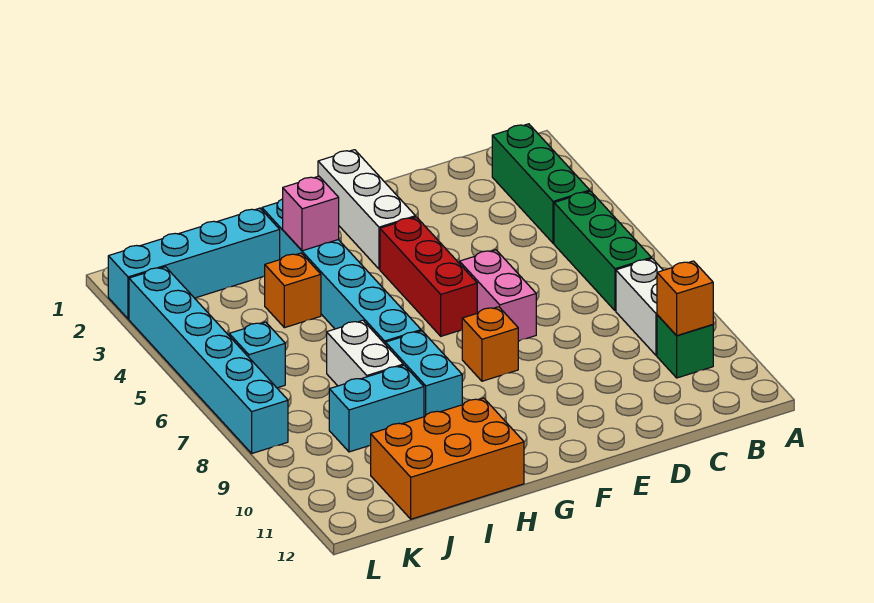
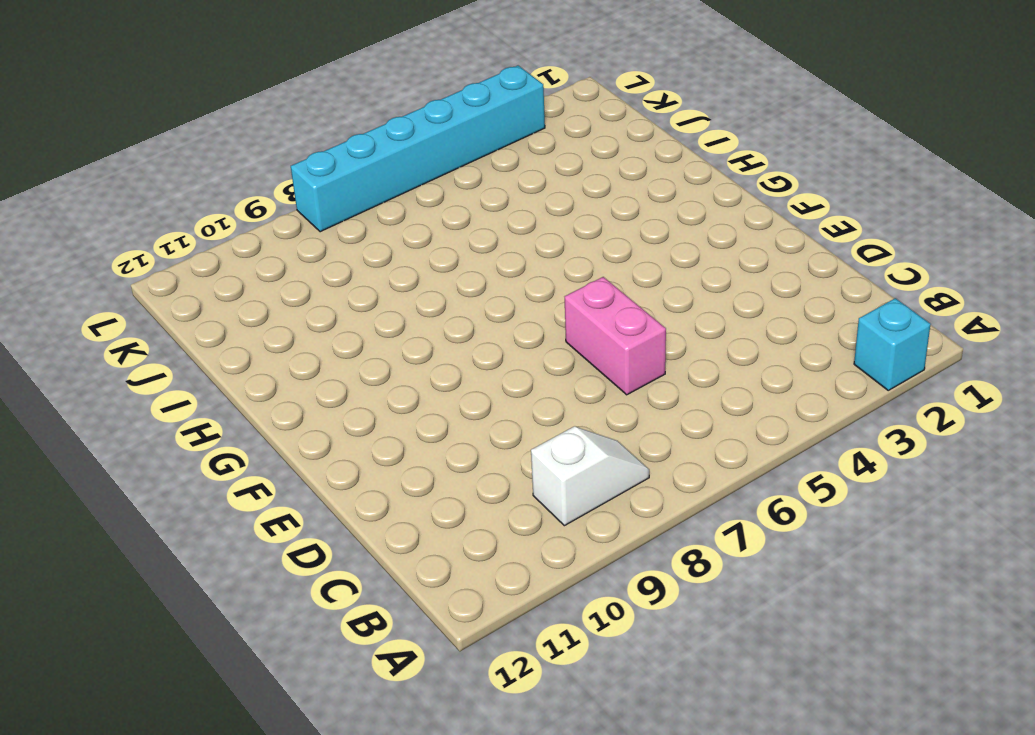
cyan 1x1 brick [854,298,931,390] -> cyan 1x1 brick moved to [229,322,285,388]
white 1x2 slope [531,426,649,526] -> white 1x2 brick [616,259,663,356]
pink 1x2 brick [565,277,666,395] -> pink 1x2 brick turned to [459,250,536,341]
none -> green 1x3 brick [492,124,590,243]
none -> green 1x3 brick [554,191,651,311]
none -> green 1x1 brick [657,315,713,378]

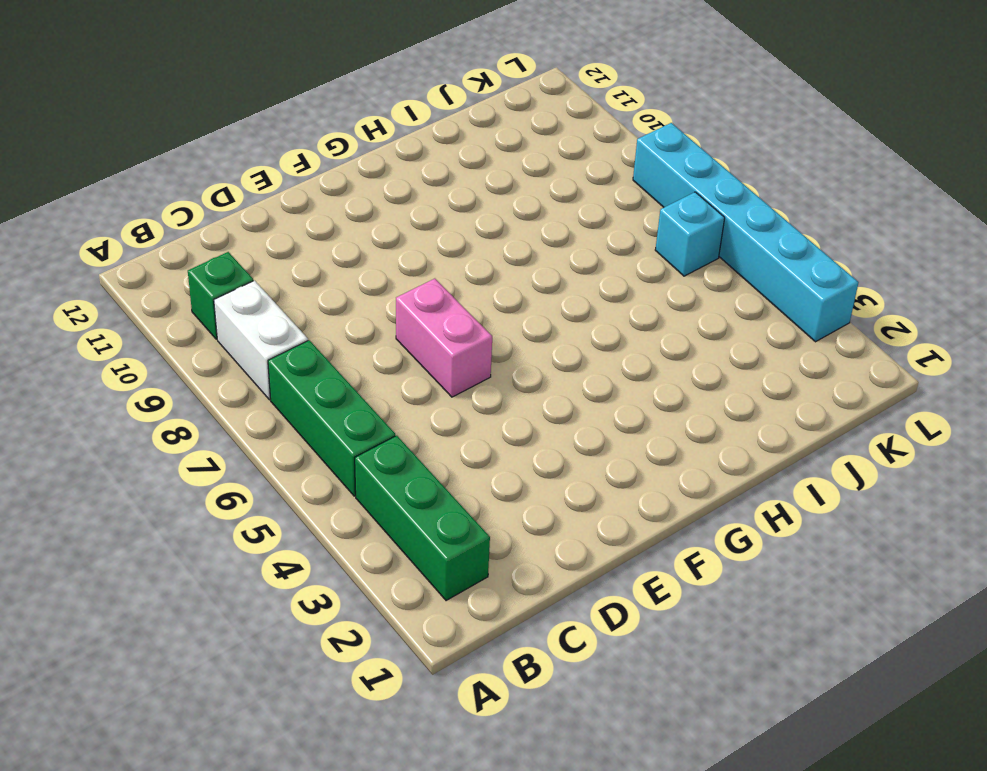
none -> white 1x3 brick [318,150,415,269]
none -> red 1x3 brick [380,217,477,336]
none -> orange 1x1 brick [462,307,518,381]

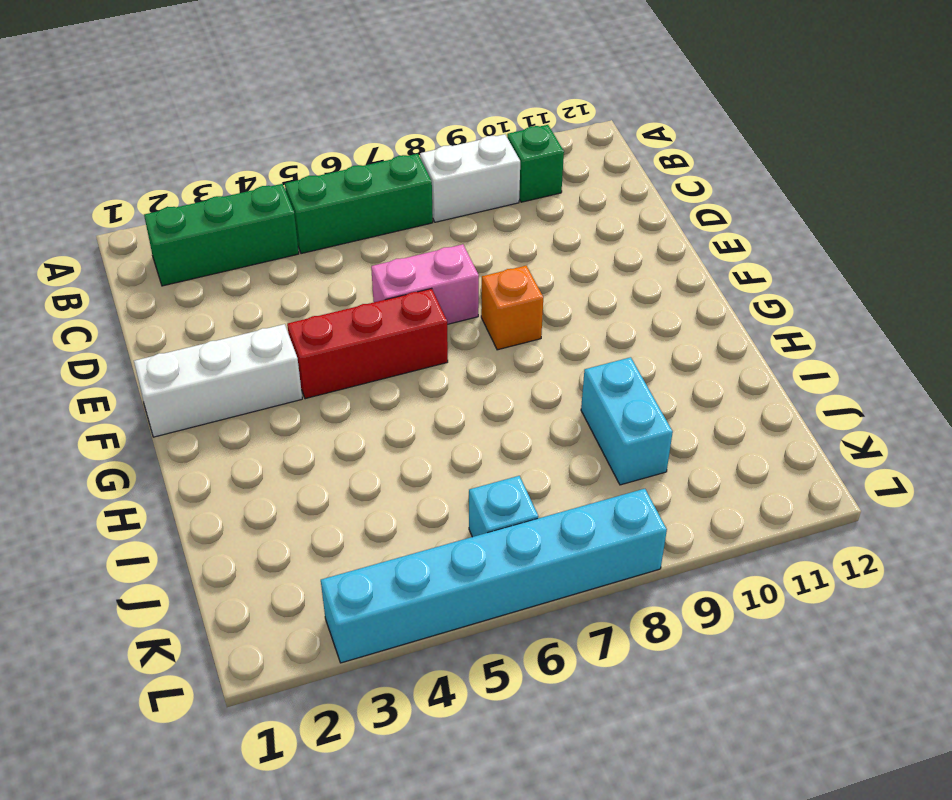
none -> cyan 1x6 brick [262,199,421,345]
none -> cyan 1x2 brick [386,331,462,417]
none -> orange 2x3 brick [371,398,524,519]

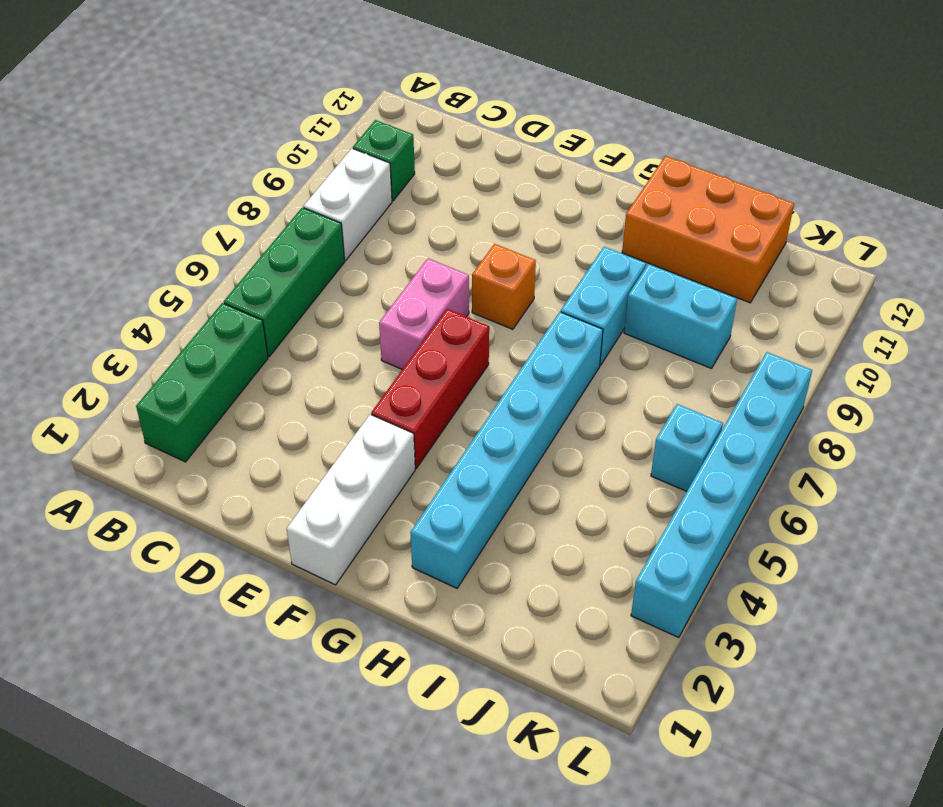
none -> cyan 1x4 brick [108,208,280,319]
none -> orange 1x1 brick [265,253,321,328]
none -> white 1x2 brick [327,320,403,386]

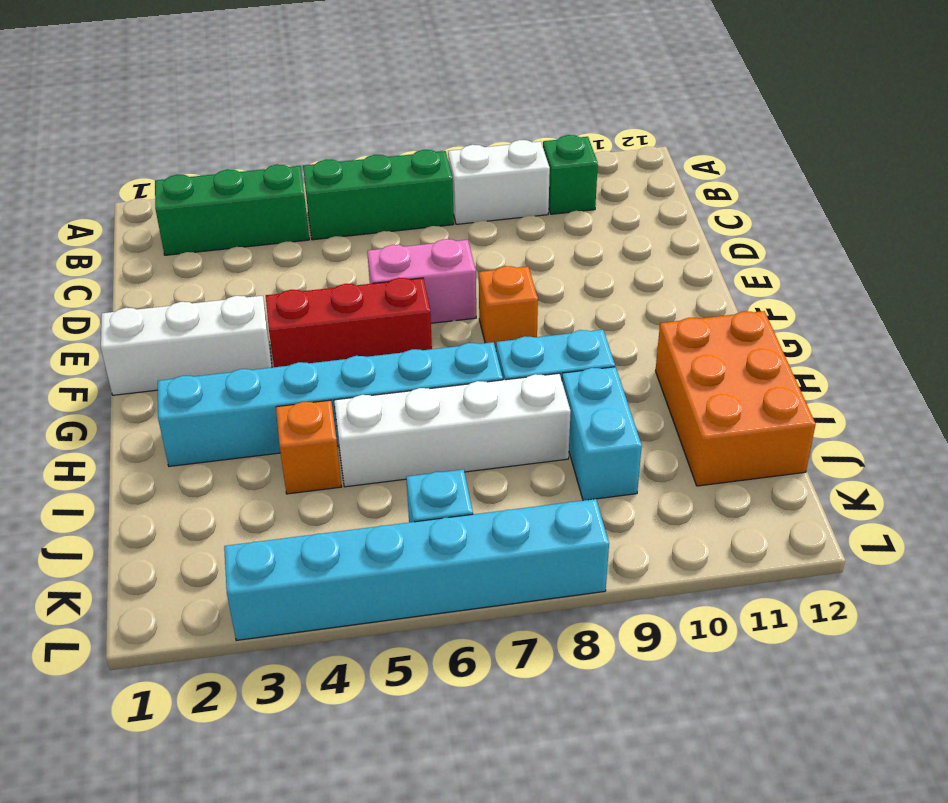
white 1x4 brick [334,373,571,487] -> white 1x2 brick [327,320,403,386]
none -> cyan 1x4 brick [108,208,280,319]
none -> orange 1x1 brick [657,261,713,336]
none -> pink 1x1 brick [283,176,339,251]

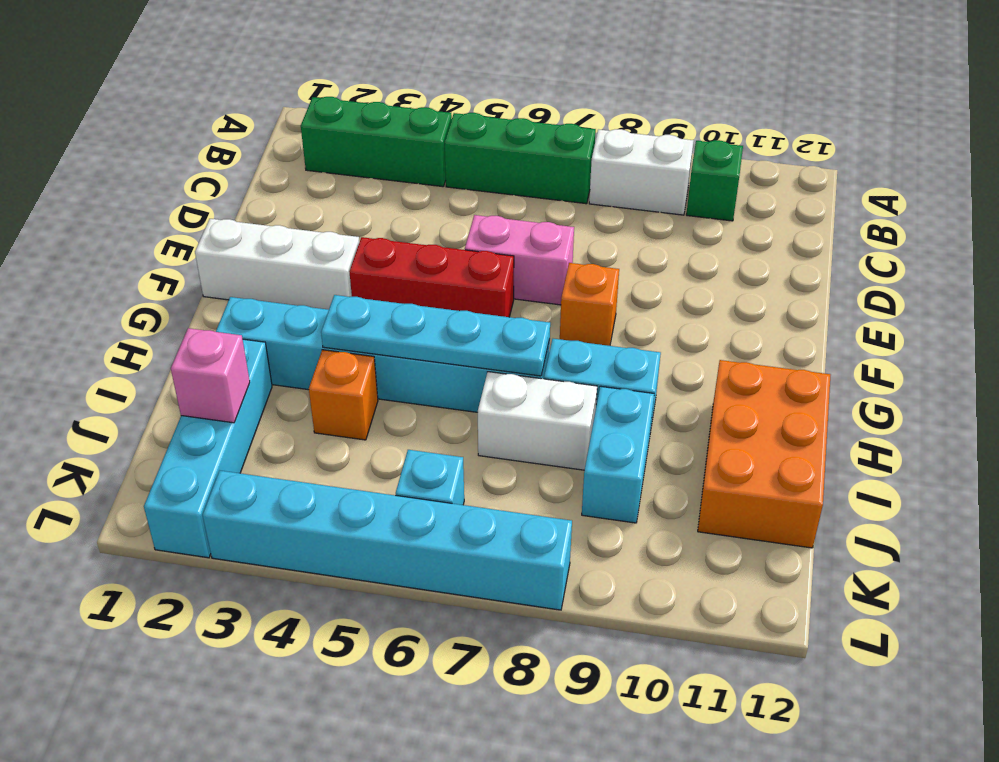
cyan 1x4 plate [321,295,550,376] -> none
pink 1x1 brick [171,328,250,423] -> pink 1x1 brick moved to [283,176,339,251]
none -> orange 1x1 brick [657,261,713,336]

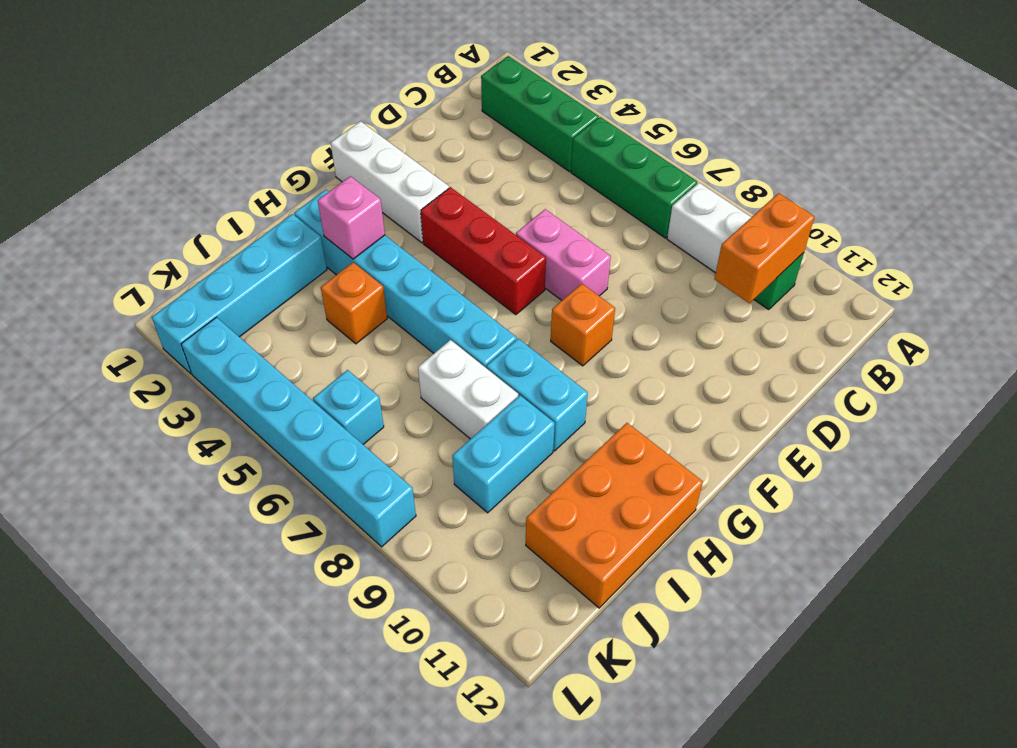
orange 1x2 brick [714,193,815,303] -> orange 1x1 brick [657,261,713,336]

